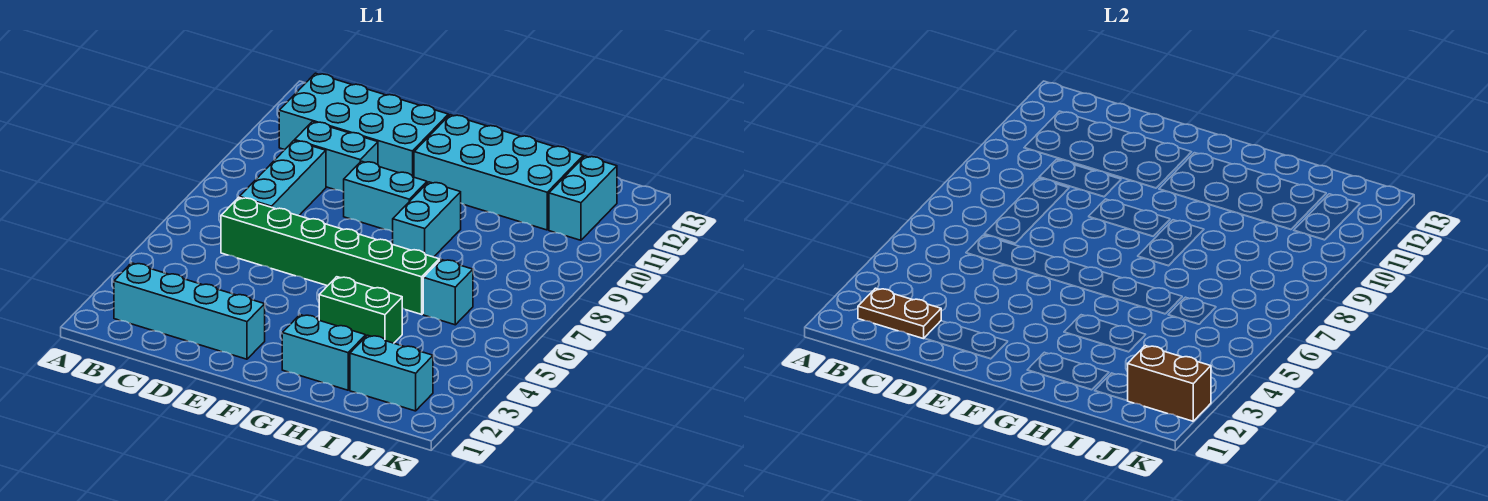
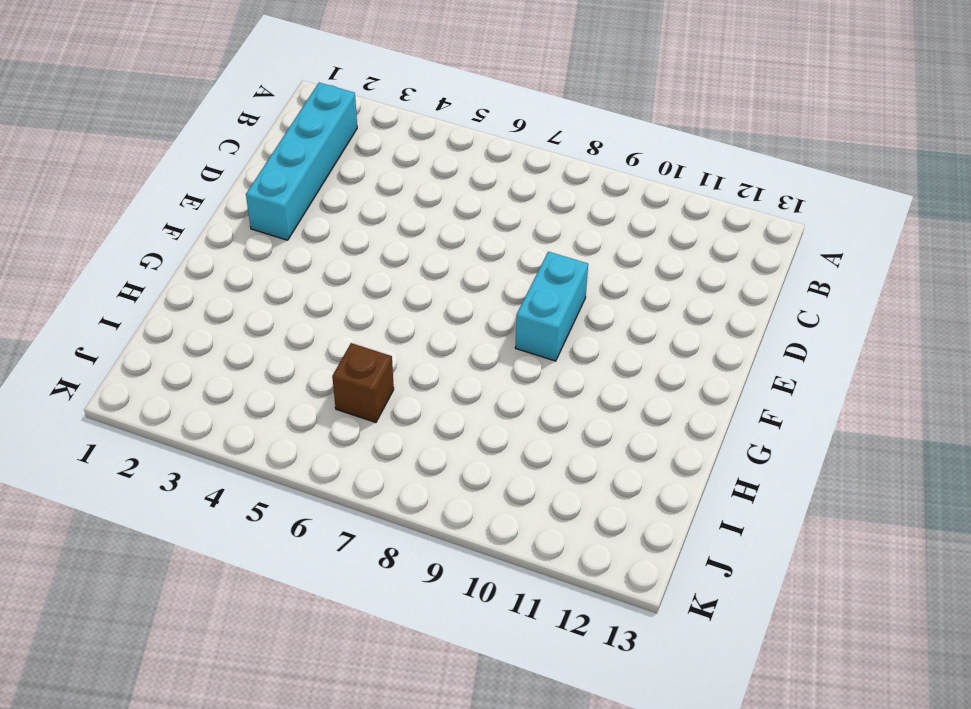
brown 1x1 brick [332,343,394,422] -> cyan 1x1 brick [423,260,473,325]
none -> cyan 2x4 brick [279,73,448,177]
none -> green 1x6 brick [221,197,439,314]
none -> cyan 1x3 brick [240,141,326,216]

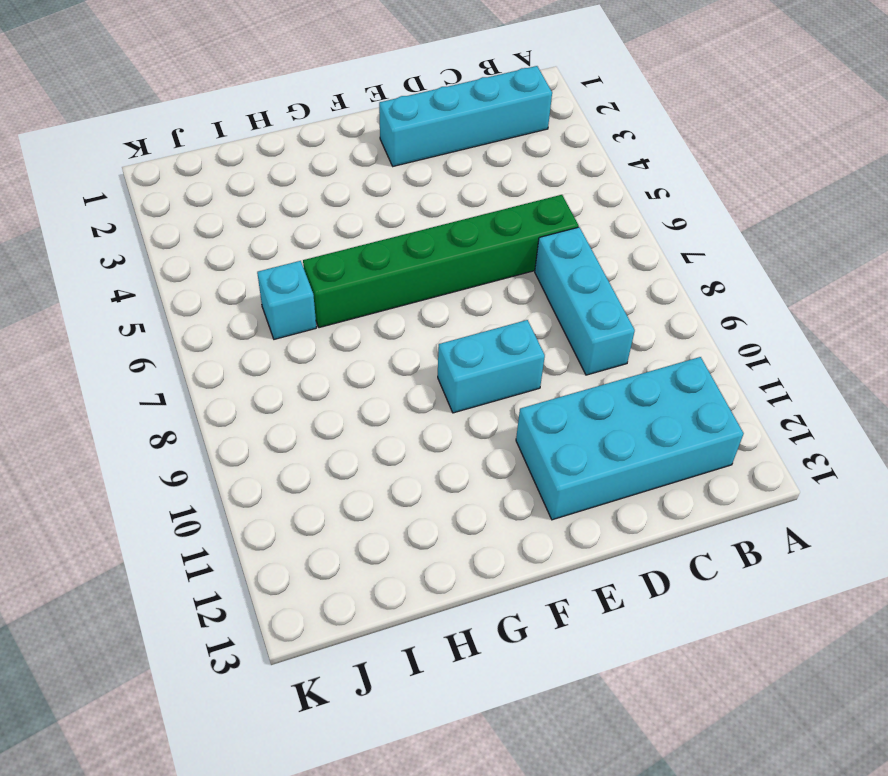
none -> cyan 1x2 brick [295,122,378,192]
none -> cyan 2x4 brick [414,115,583,230]
none -> cyan 1x2 brick [282,315,366,390]

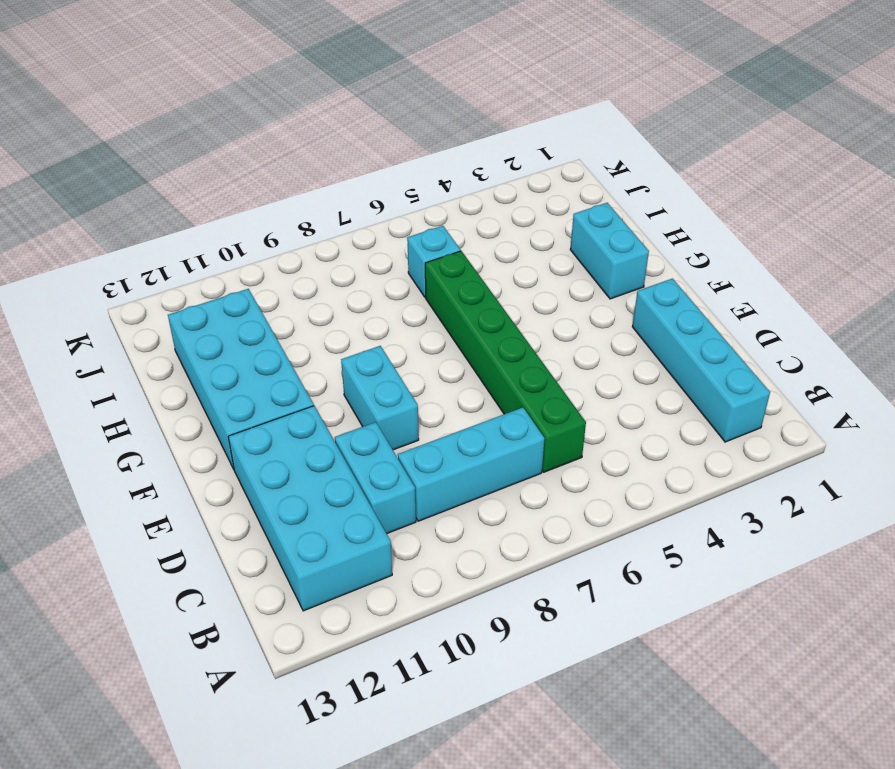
none -> green 1x2 brick [319,277,402,343]
none -> cyan 1x2 brick [393,182,461,257]
none -> cyan 1x2 brick [350,335,433,411]

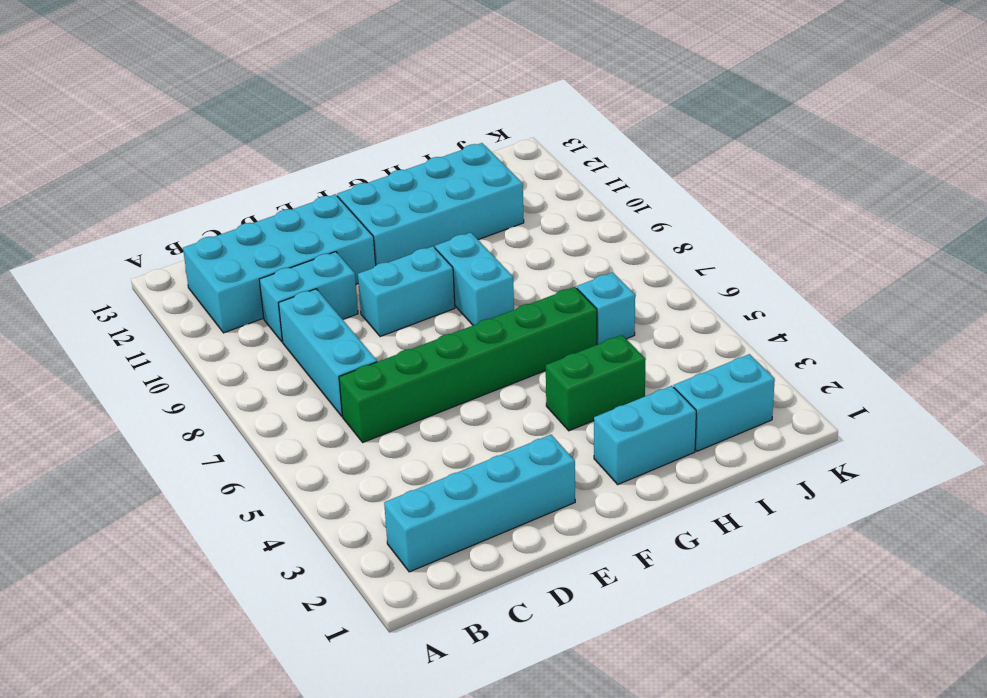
none -> cyan 1x2 brick [549,156,617,240]
none -> brown 1x2 plate [858,288,941,339]
none -> brown 1x2 brick [1128,346,1211,421]

